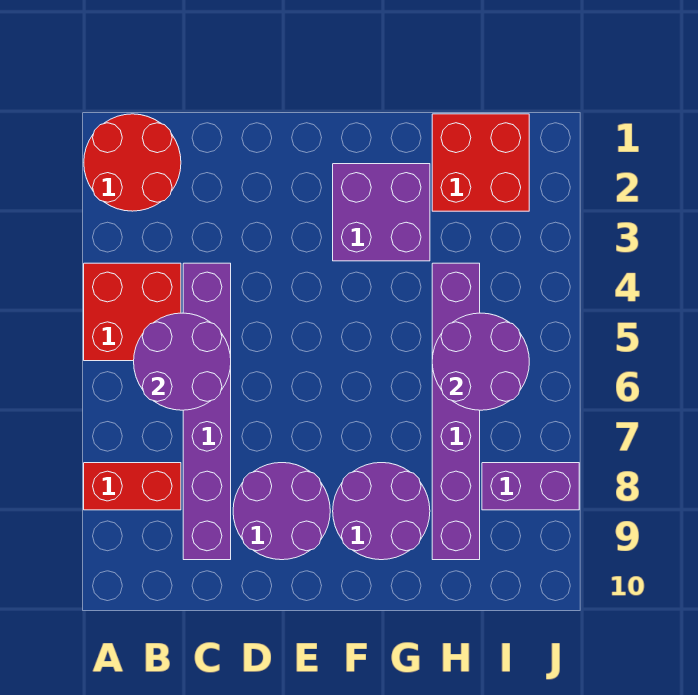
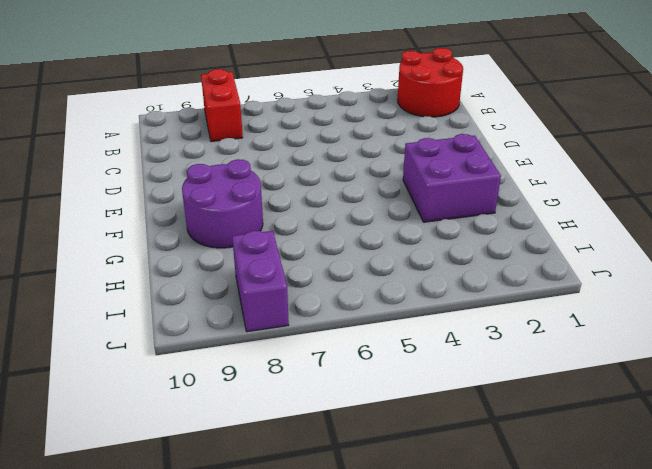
none -> red 2x2 brick [84,263,181,361]
none -> purple 1x6 brick [183,263,231,560]
none -> purple 2x2 round brick [233,463,330,560]

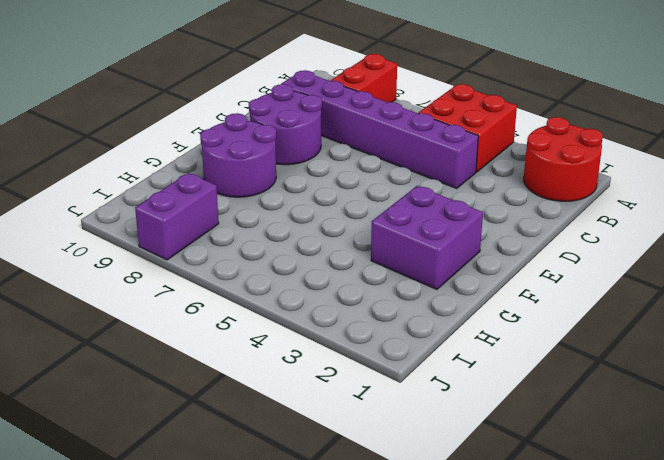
none -> red 2x2 brick [432,114,529,211]
none -> purple 1x6 brick [432,263,480,560]
none -> purple 2x2 round brick [134,313,231,410]

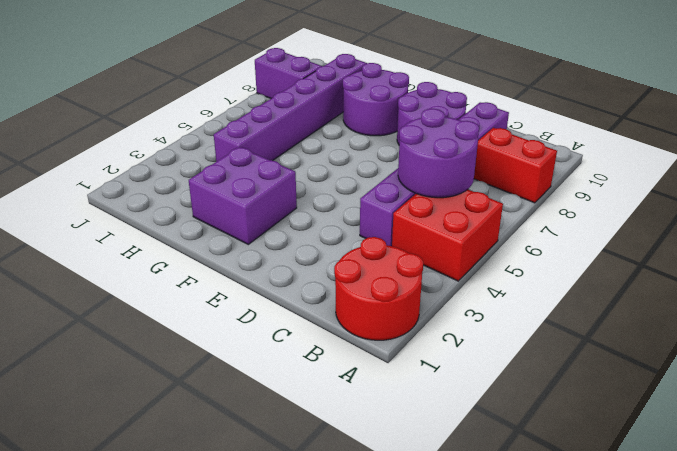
none -> red 2x2 brick [432,114,529,211]
none -> purple 2x2 round brick [432,313,529,410]

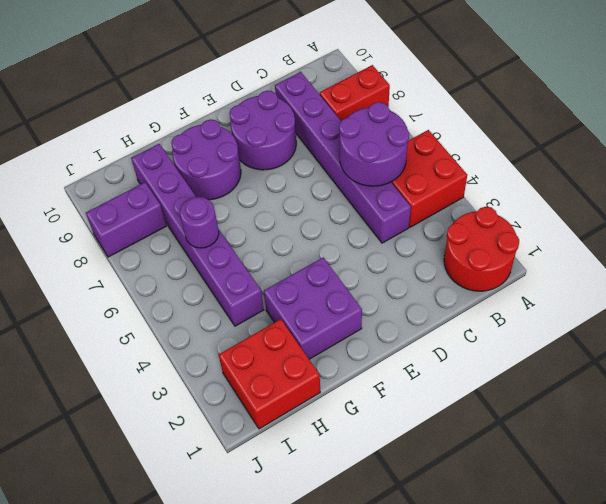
purple 1x1 round brick [180,197,219,248] -> purple 2x2 round brick [432,313,529,410]

